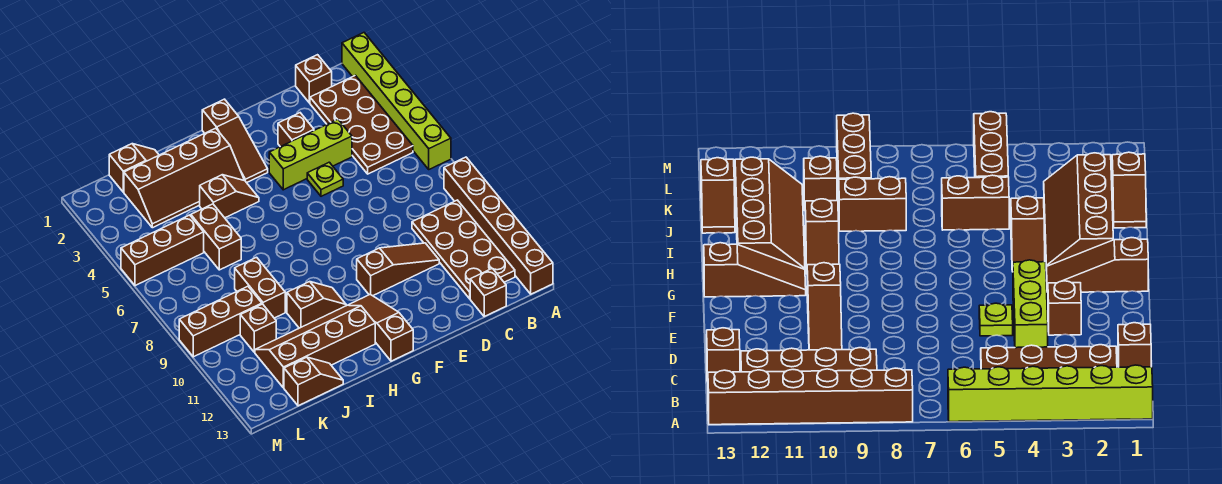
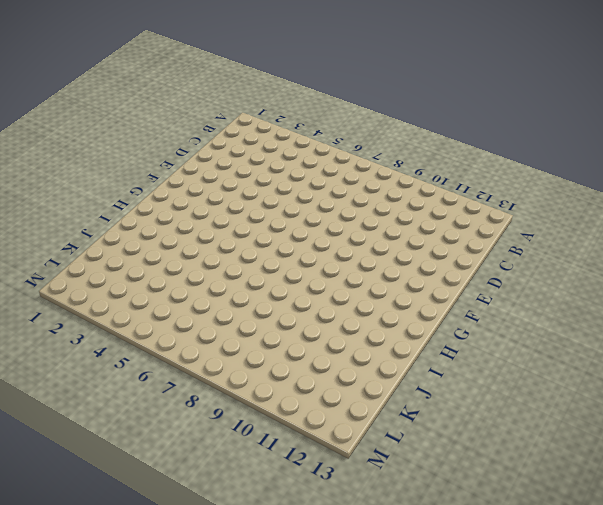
none -> lime 1x6 brick [342,33,451,169]
none -> brown 1x6 brick [444,157,553,294]
none -> brown 2x4 plate [310,75,413,174]

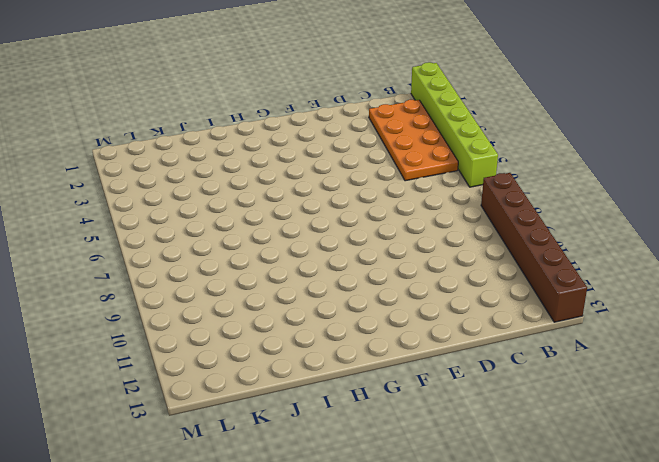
orange 2x4 plate [369,100,458,181] -> brown 2x4 plate [310,75,413,174]
none -> brown 2x4 plate [412,200,515,299]
none -> brown 1x1 brick [296,55,332,103]
none -> brown 1x1 brick [470,268,506,316]

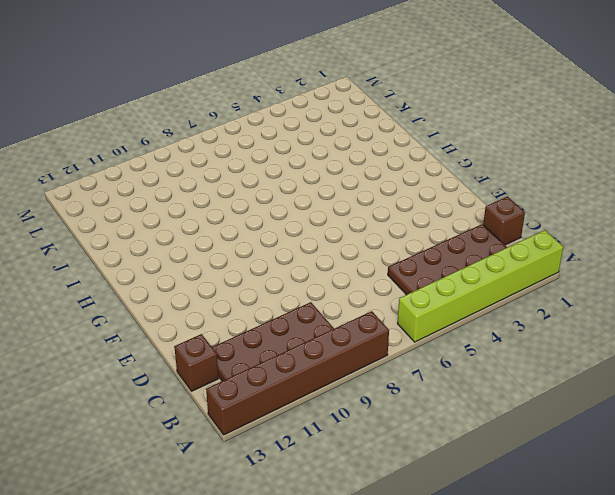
none -> lime 1x3 brick [269,119,352,190]
none -> brown 1x3 slope [357,243,439,296]
none -> brown 1x1 brick [278,113,314,147]

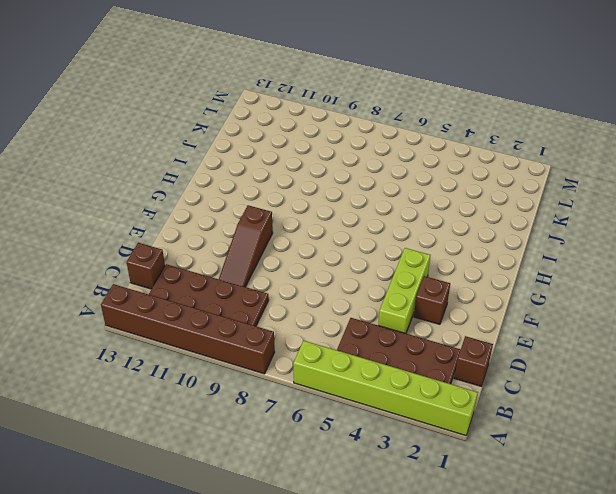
none -> lime 1x1 plate [307,162,343,196]
none -> brown 1x3 slope [202,99,268,183]
none -> brown 1x3 slope [349,294,413,361]

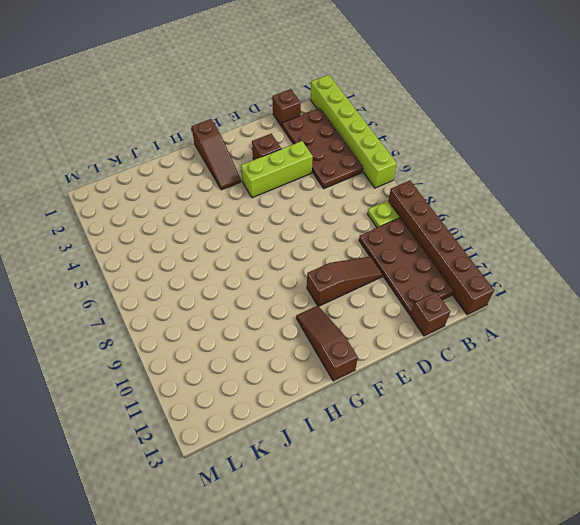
lime 1x1 plate [367,201,399,228] -> lime 1x1 plate moved to [307,162,343,196]
none -> brown 2x4 slope [124,128,244,228]
none -> brown 1x2 slope [200,175,259,218]
none -> brown 1x2 slope [287,282,346,328]

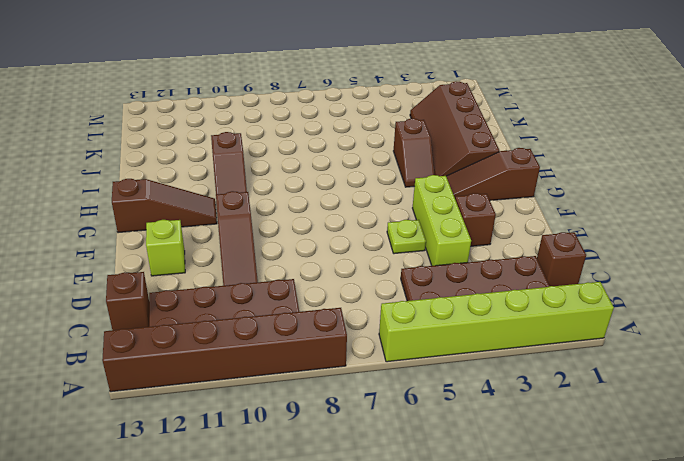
lime 1x1 brick [146,220,185,276] -> none
none -> brown 2x4 slope [255,305,375,388]
none -> brown 1x2 slope [109,144,159,192]
none -> brown 1x2 brick [191,204,241,270]

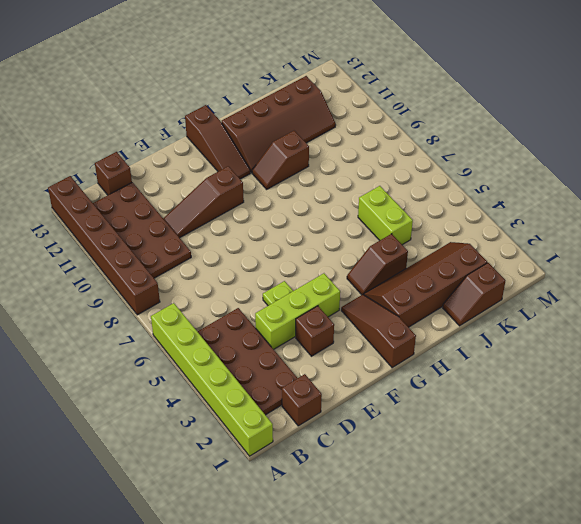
lime 1x2 brick [358,186,413,245] -> brown 1x2 brick [191,204,241,270]
none -> brown 1x2 brick [235,257,285,318]
none -> brown 1x2 slope [284,357,343,406]
none -> brown 1x3 brick [121,215,204,286]

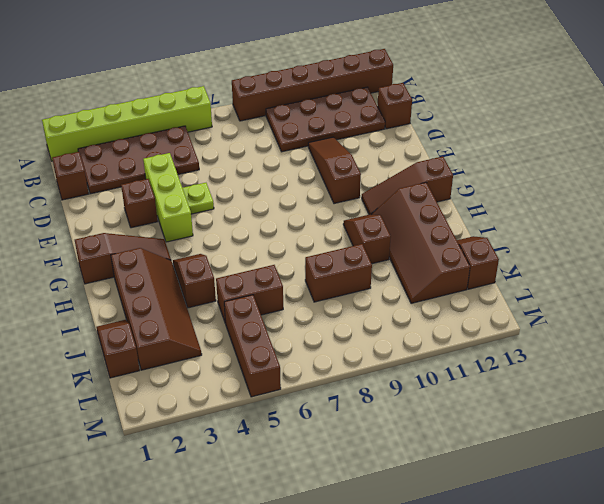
none -> brown 1x3 brick [179,286,262,357]
none -> brown 1x1 brick [240,304,276,352]

